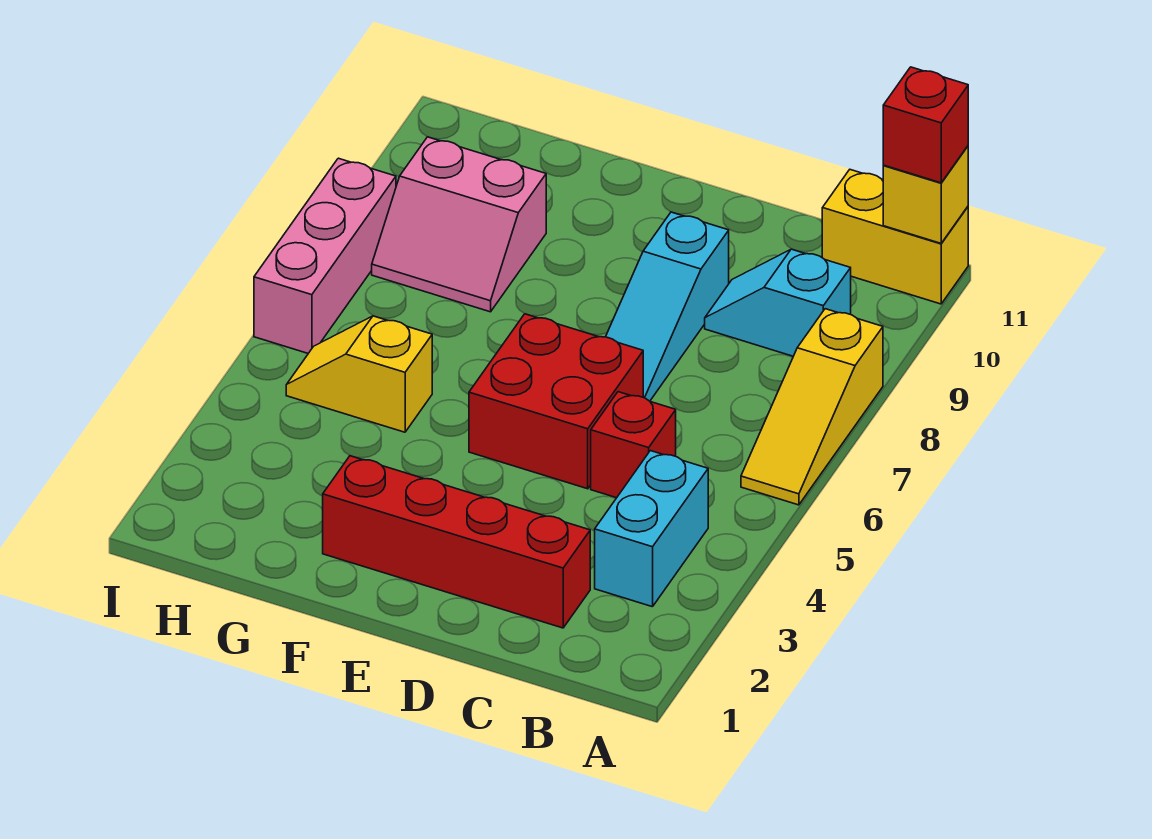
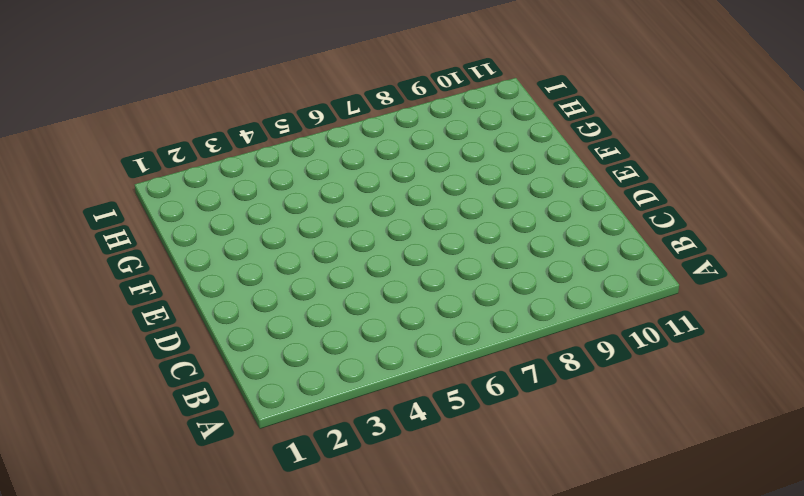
none -> yellow 1x3 slope [741,309,883,505]
none -> yellow 1x2 brick [822,170,968,304]
none -> cyan 1x2 brick [595,451,708,607]

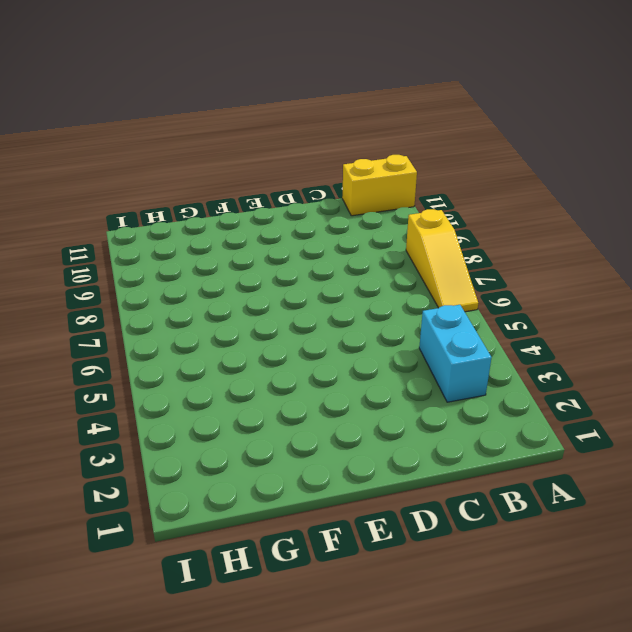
none -> cyan 1x2 slope [705,249,851,356]
none -> red 1x4 brick [323,456,590,628]
none -> red 1x1 brick [591,392,676,498]

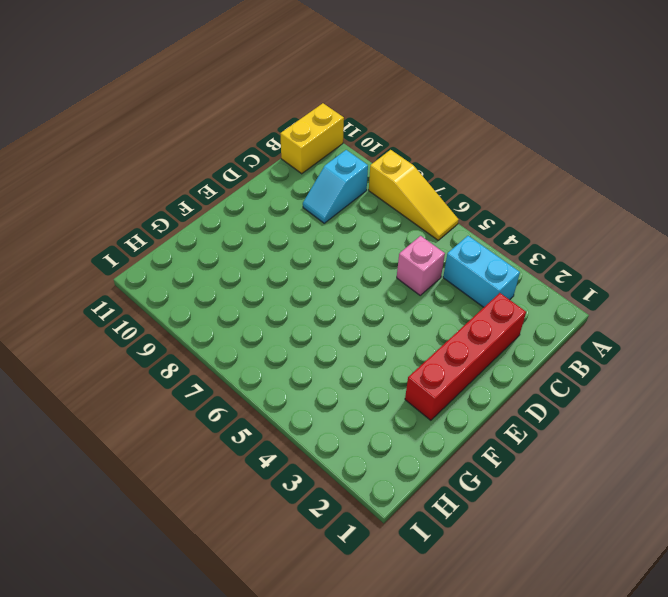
pink 1x1 brick [397,236,445,295] -> red 1x1 brick [591,392,676,498]
none -> red 2x2 brick [469,314,643,489]
none -> cyan 1x3 slope [606,212,729,401]
none -> yellow 1x2 slope [286,316,432,432]

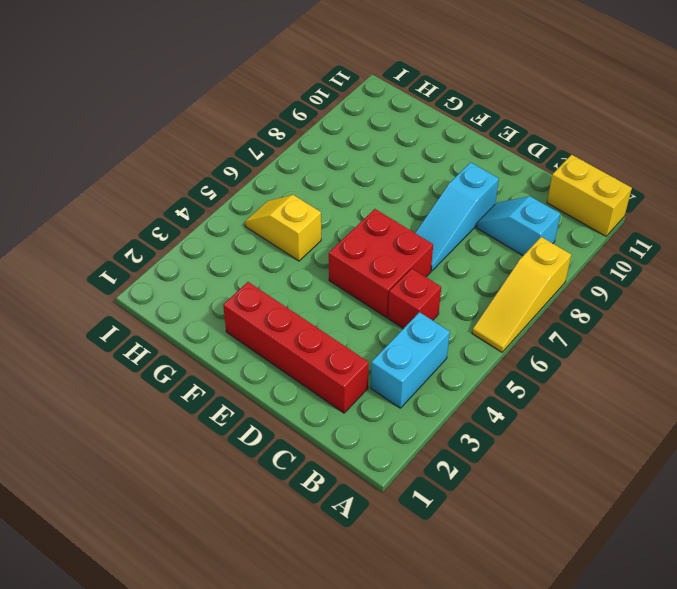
none -> pink 2x2 slope [372,137,546,312]
none -> pink 1x3 brick [254,158,396,353]
none -> yellow 1x1 brick [883,146,968,243]

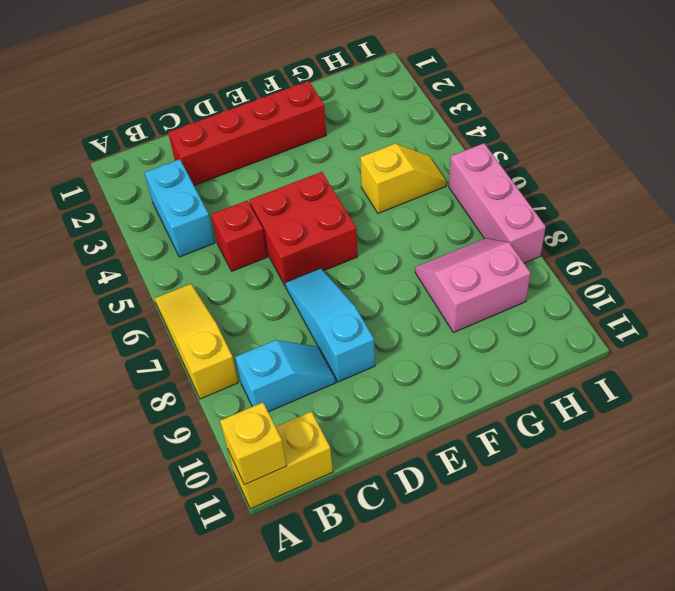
none -> red 1x1 brick [883,67,968,183]

